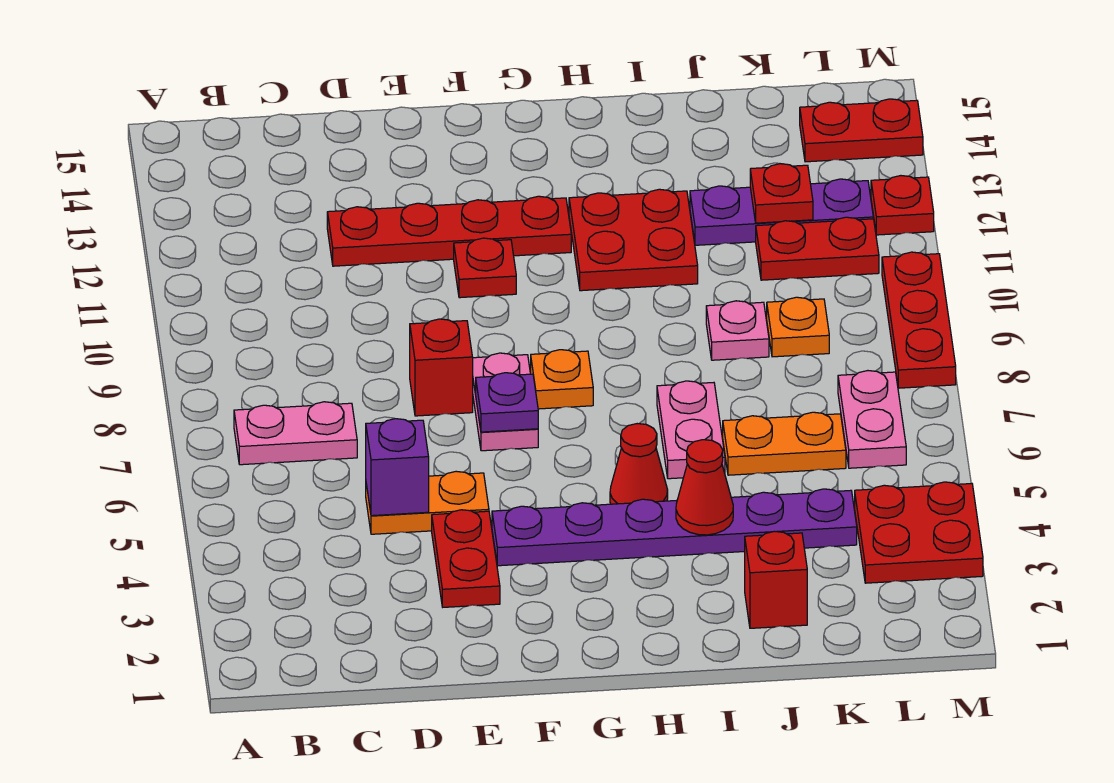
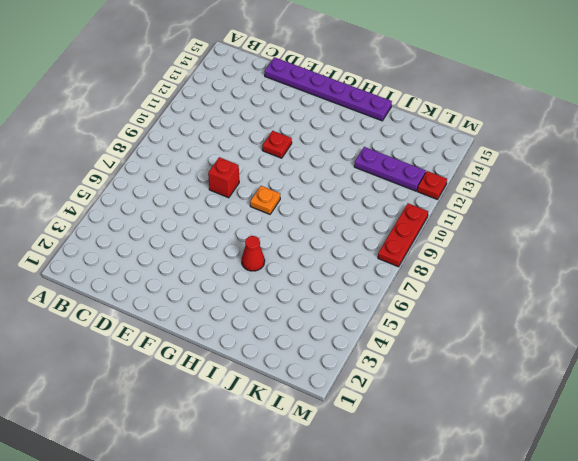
purple 1x6 plate [265,57,392,121] -> purple 1x6 plate moved to [492,489,857,566]
none -> pink 1x2 plate [234,402,357,465]
none -> orange 1x2 plate [366,471,489,534]
none -> red 1x4 plate [327,196,571,266]

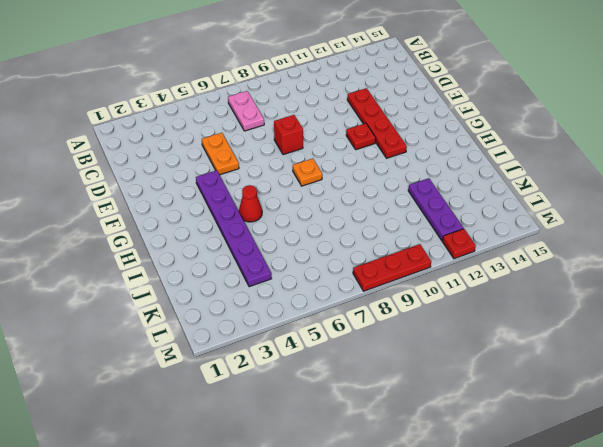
none -> red 1x2 plate [432,510,500,607]
none -> pink 1x2 plate [473,353,538,451]
none -> red 2x2 plate [569,189,698,291]

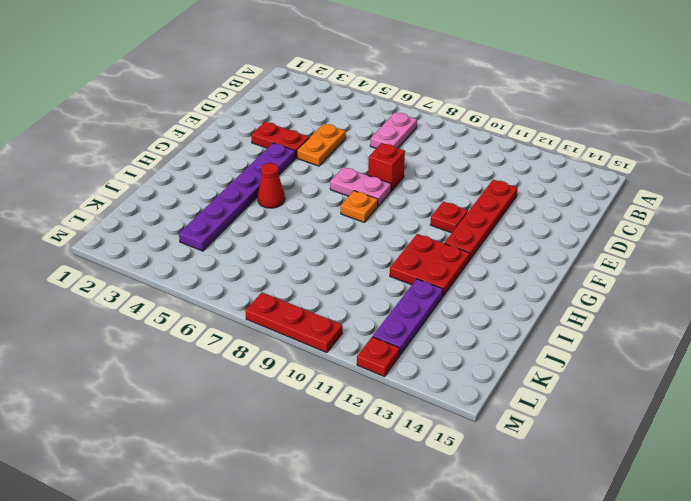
none -> pink 1x2 plate [657,381,725,479]
none -> red 1x1 brick [745,531,807,628]
none -> orange 1x2 plate [723,412,846,475]

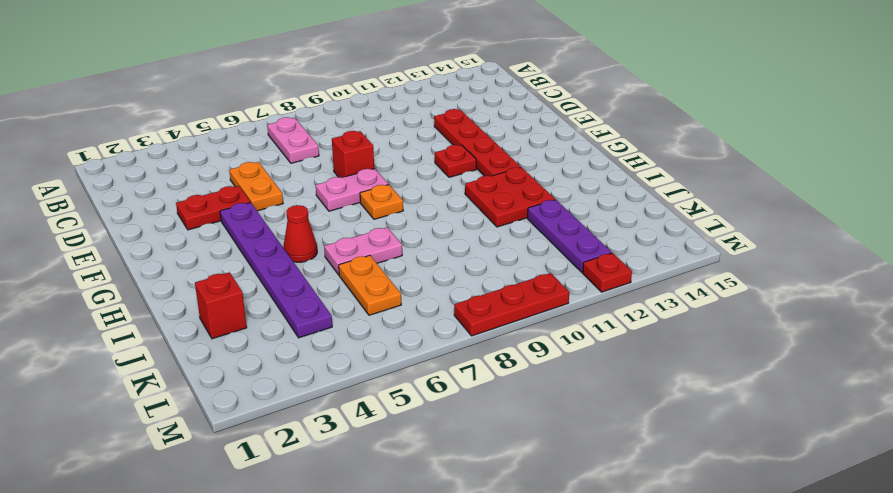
none -> pink 1x1 plate [706,301,769,360]
none -> orange 1x1 plate [767,297,829,357]
none -> red 1x2 plate [756,217,879,280]

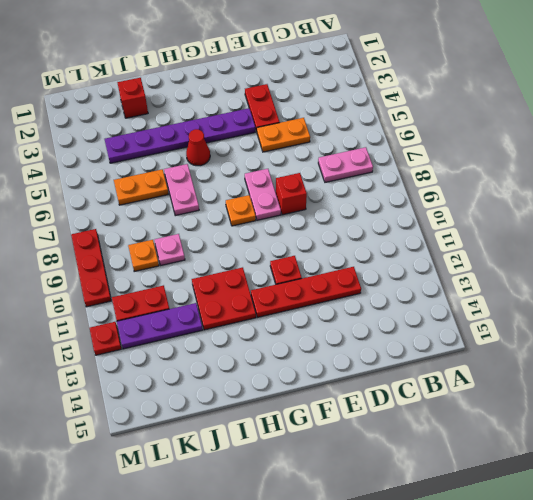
none -> red 2x2 plate [855,482,983,583]
none -> pink 1x2 plate [838,371,906,468]
none -> red 1x2 plate [800,99,923,162]

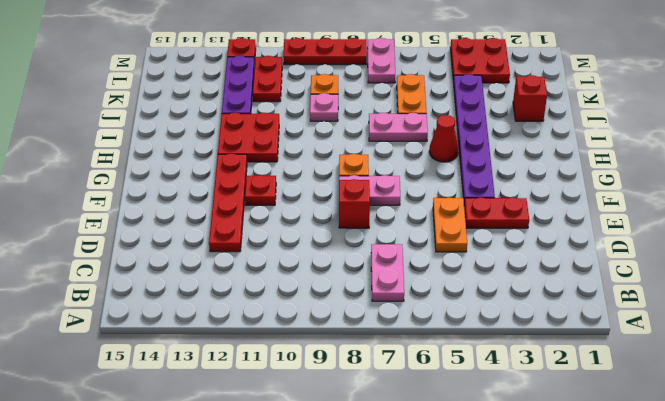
pink 1x2 plate [367,38,395,83] -> pink 1x2 plate turned to [838,371,906,468]
none -> red 1x2 plate [800,99,923,162]
none -> purple 1x1 brick [366,419,429,516]
none -> purple 1x1 plate [476,373,538,432]

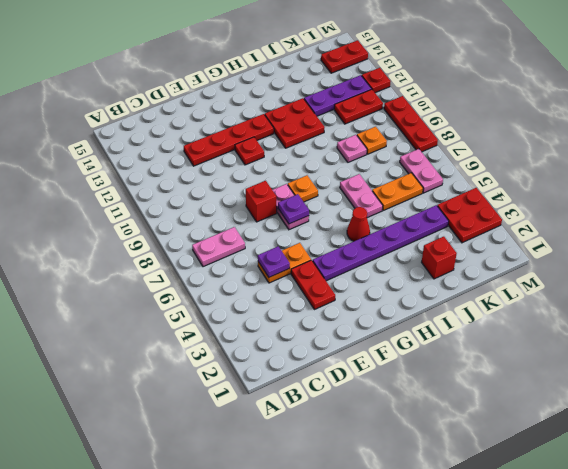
purple 1x1 plate [258,246,290,277] -> purple 1x1 brick [366,419,429,516]
none -> red 1x1 cone [676,440,733,535]
none -> red 1x1 plate [750,164,813,223]

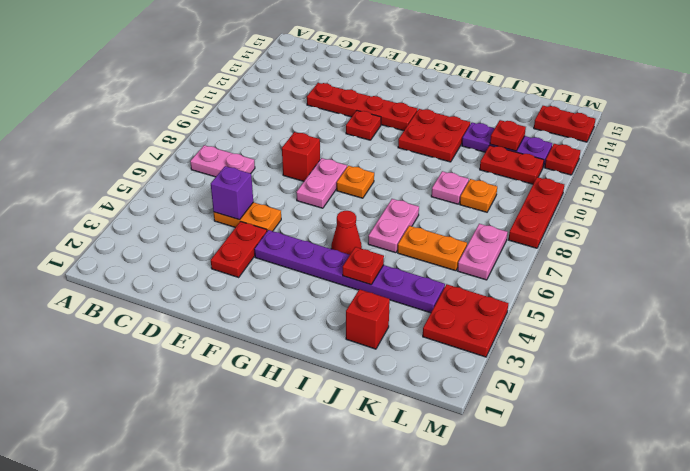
red 1x1 plate [343,247,384,285] -> red 1x1 cone [676,440,733,535]
none -> purple 1x1 plate [476,373,538,432]

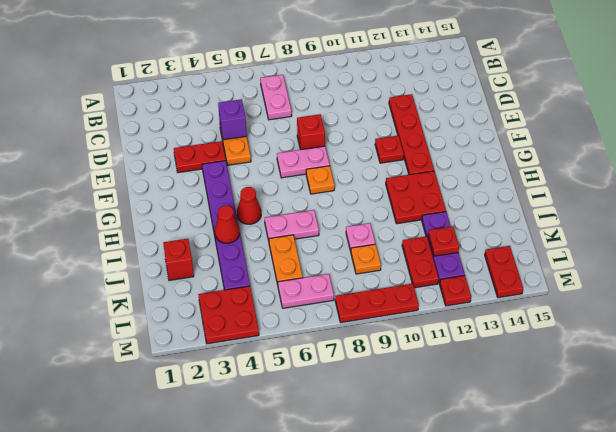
none -> purple 1x1 plate [476,373,538,432]

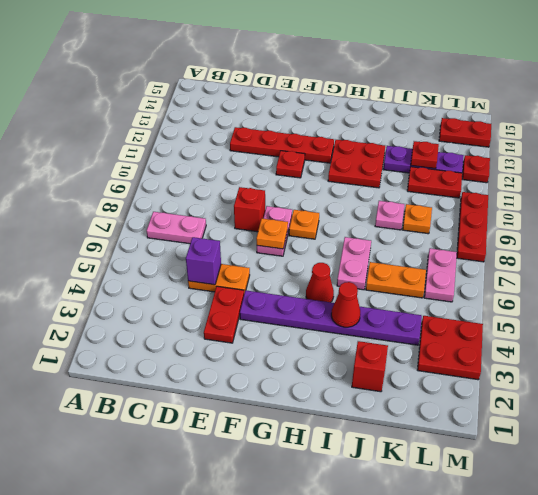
orange 1x1 plate [256,218,288,249] -> purple 1x1 plate [476,373,538,432]

